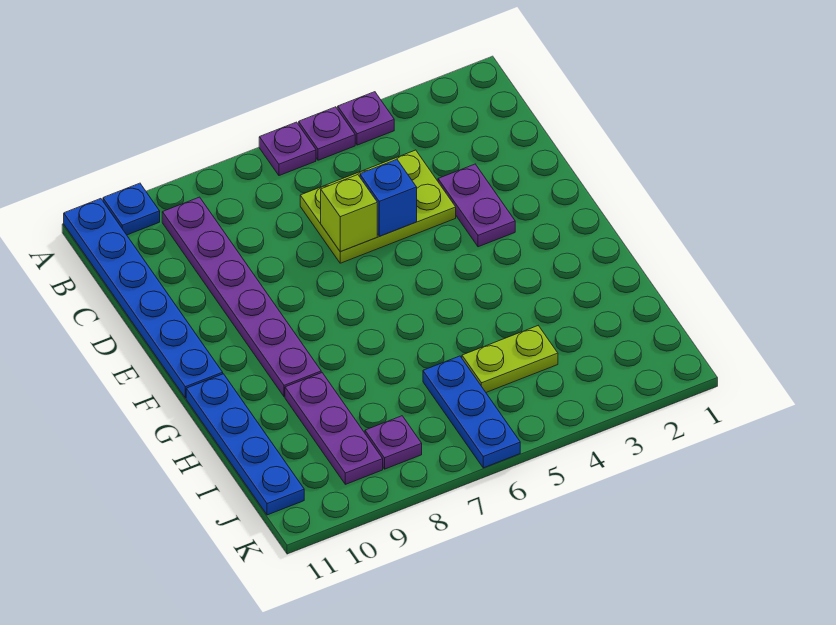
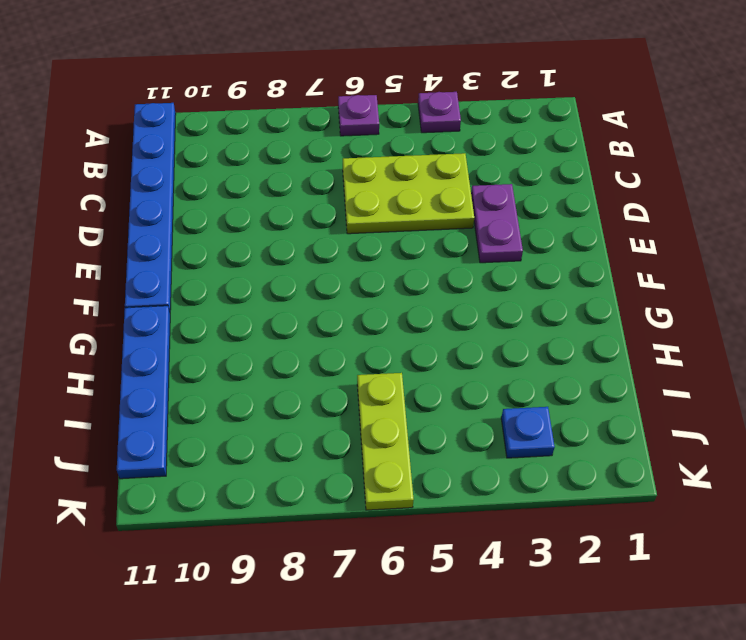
lime 1x3 plate [357,373,414,510] -> blue 1x3 plate [423,356,520,468]
blue 1x1 plate [501,407,555,458] -> blue 1x1 plate moved to [103,183,160,235]
none -> purple 1x1 plate [299,107,355,160]
none -> purple 1x6 plate [162,197,321,397]
none -> purple 1x3 plate [285,373,383,484]

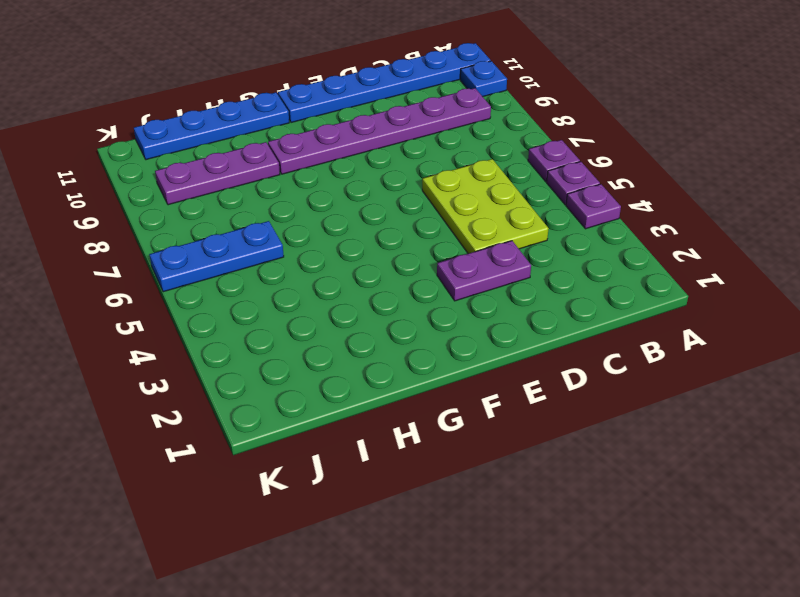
none -> lime 1x2 plate [462,326,558,392]
none -> purple 1x1 plate [365,416,422,469]
none -> blue 1x1 brick [360,159,417,236]

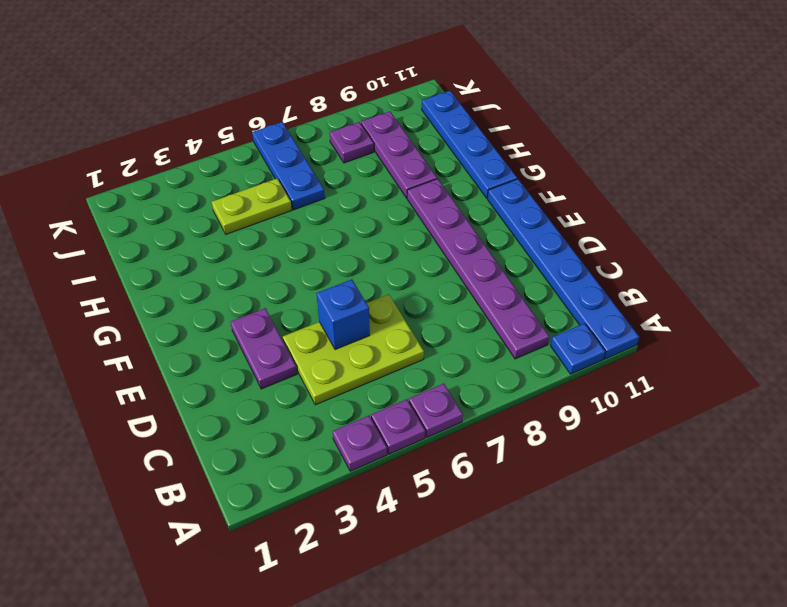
none -> lime 1x1 brick [321,175,377,251]

